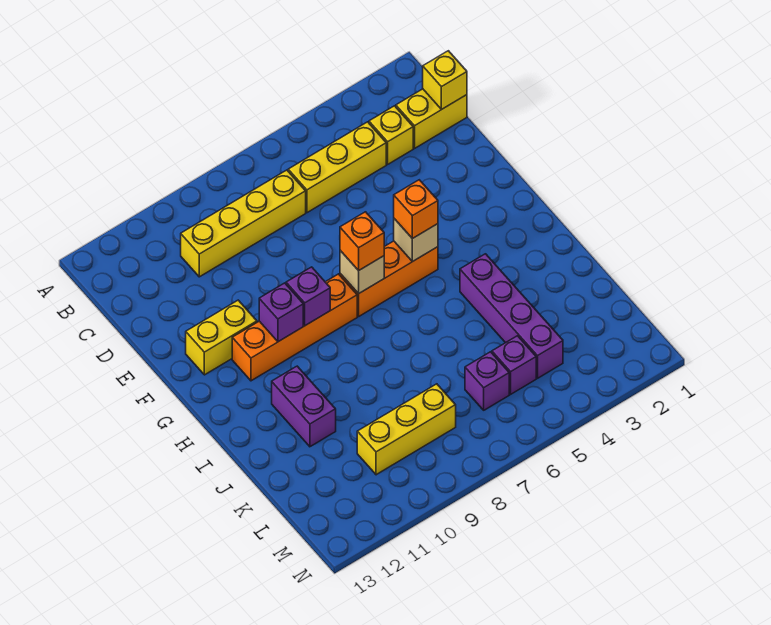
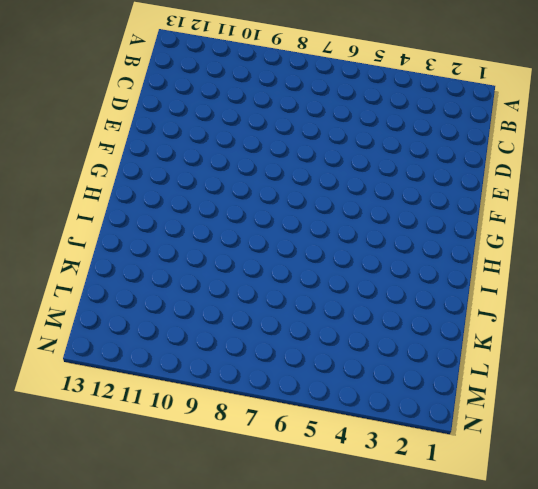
none -> yellow 1x2 brick [396,89,467,148]
none -> yellow 1x1 brick [369,106,413,164]
none -> yellow 1x3 brick [288,122,386,213]

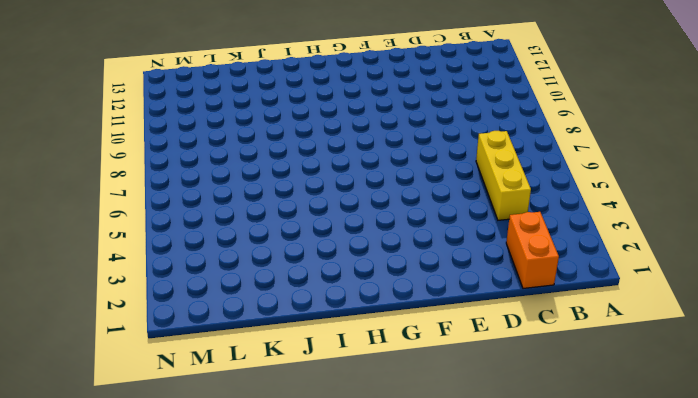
orange 1x2 brick [506,212,559,288] -> yellow 1x2 brick [396,89,467,148]
none -> yellow 1x1 brick [369,106,413,164]
none -> yellow 1x4 brick [181,170,306,277]
none -> yellow 1x2 brick [186,300,257,375]

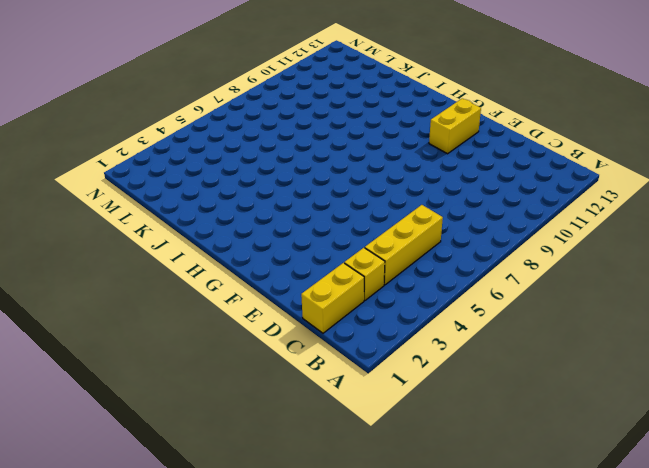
none -> yellow 1x4 brick [181,170,306,277]
none -> orange 1x3 brick [340,241,438,316]
none -> orange 1x4 brick [232,274,357,381]

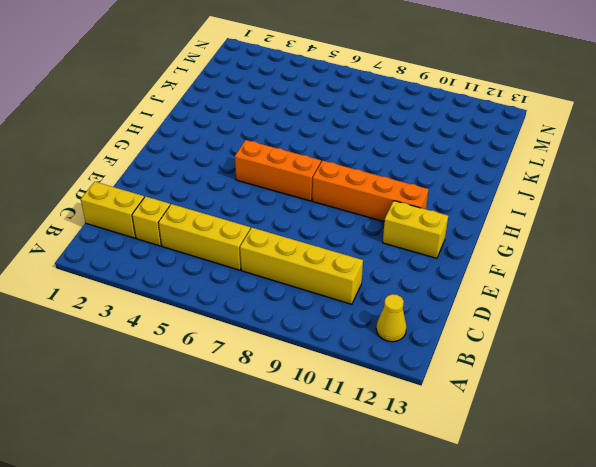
yellow 1x1 cone [376,294,407,342] -> none
none -> purple 1x4 brick [460,254,563,378]
none -> purple 1x2 brick [272,366,336,447]
none -> purple 1x1 brick [492,336,536,394]

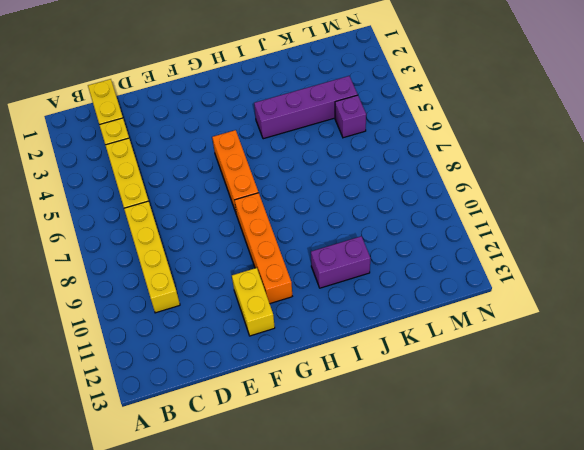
none -> purple 1x1 brick [465,352,509,410]
none -> yellow 1x3 brick [357,384,456,475]
none -> yellow 1x1 brick [423,51,467,110]

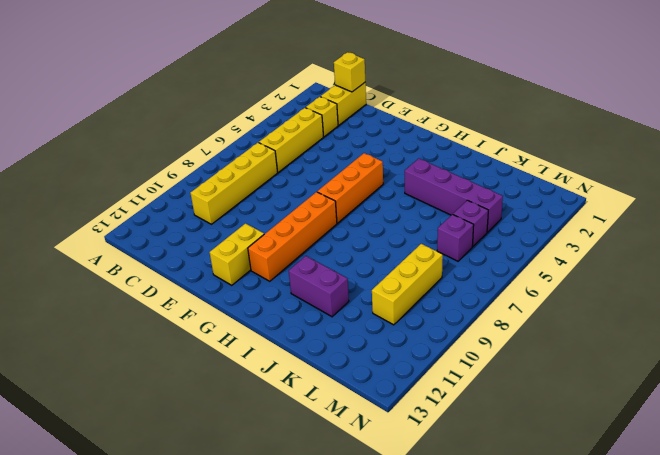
none -> tan 1x1 brick [394,219,438,261]
none -> tan 1x1 brick [340,251,384,294]
none -> purple 1x1 brick [286,267,330,326]

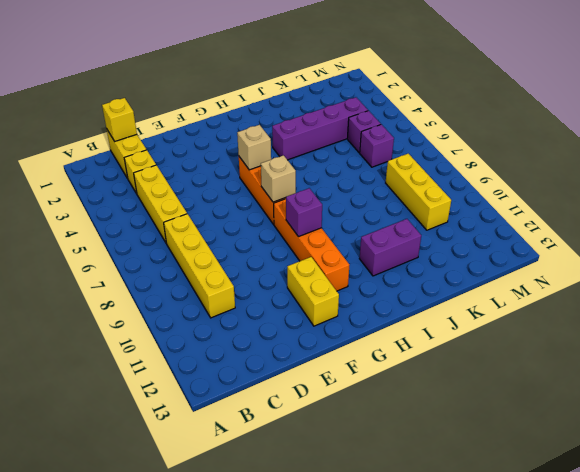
none -> purple 1x1 brick [259,283,303,342]
none -> orange 1x1 brick [394,180,438,239]
none -> orange 1x1 brick [340,212,384,271]

